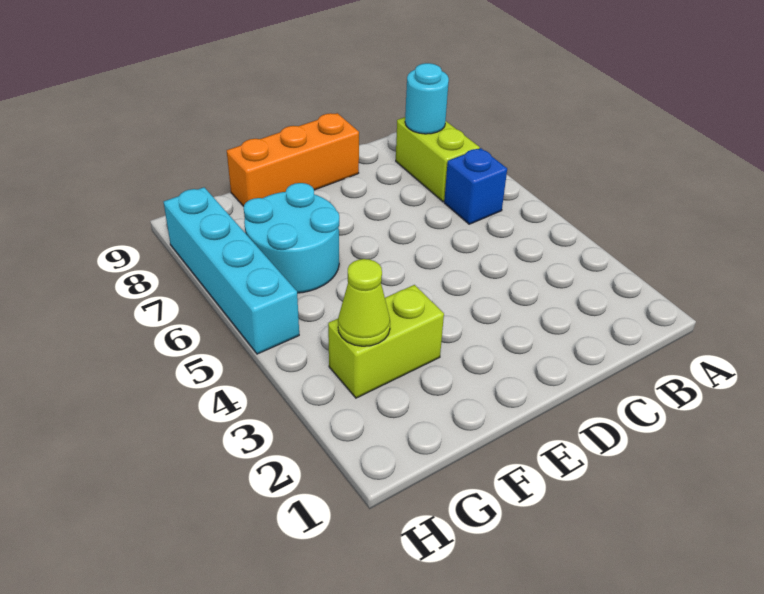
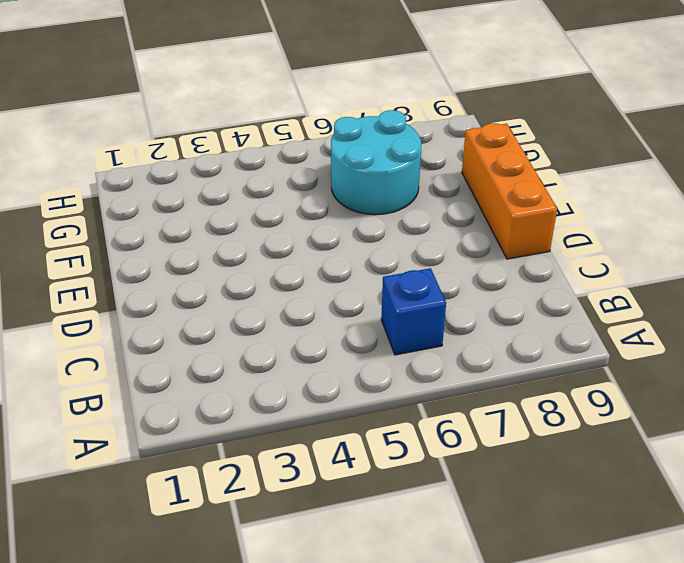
none -> lime 1x2 brick [396,117,480,202]
none -> lime 1x2 brick [328,285,444,398]

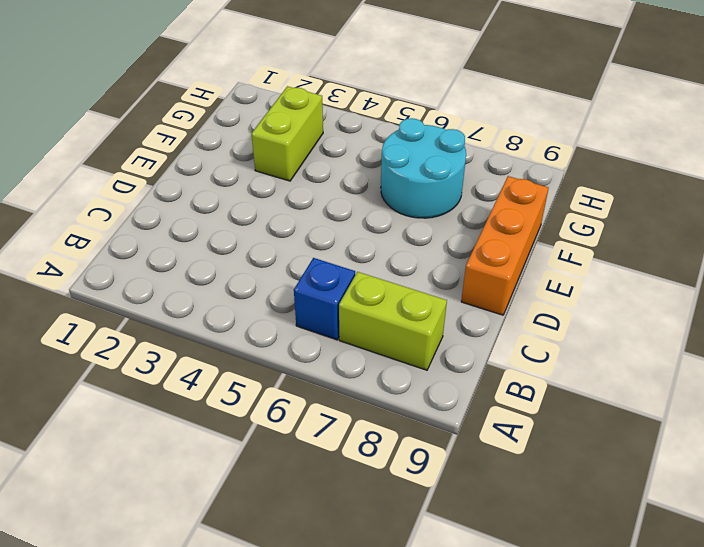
none -> cyan 1x4 brick [164,187,299,354]
none -> cyan 1x1 round brick [405,63,449,134]

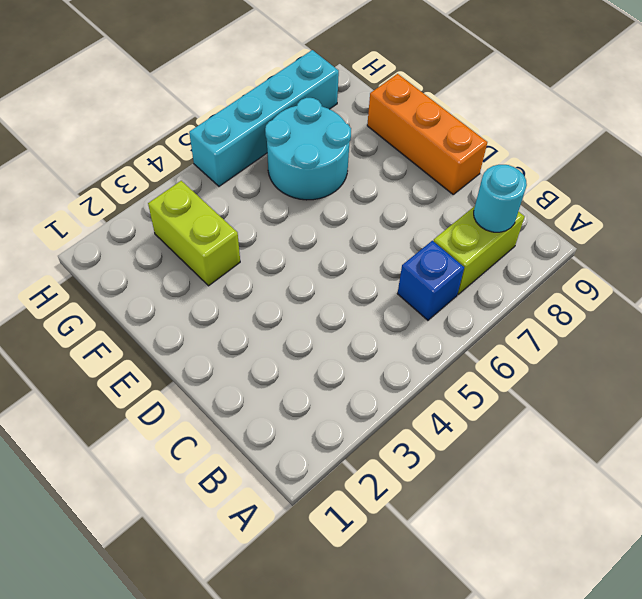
none -> lime 1x1 cone [338,259,390,346]

